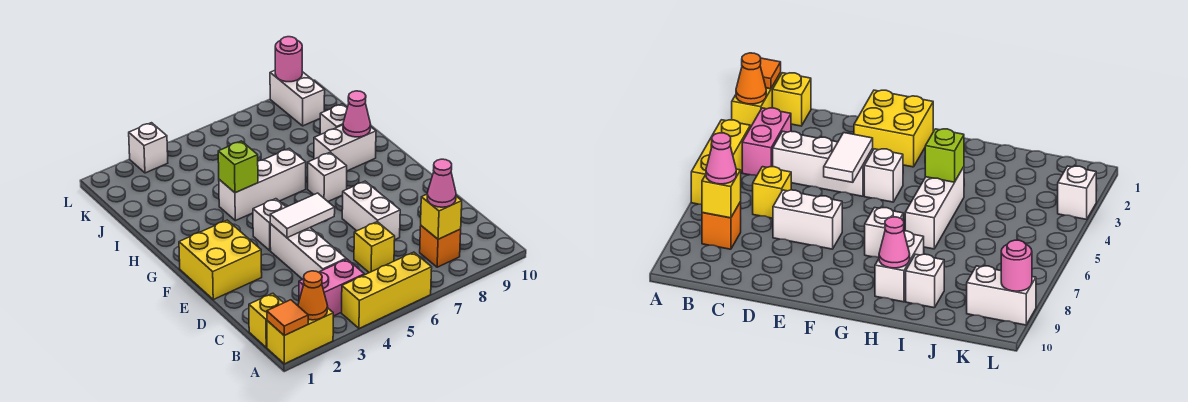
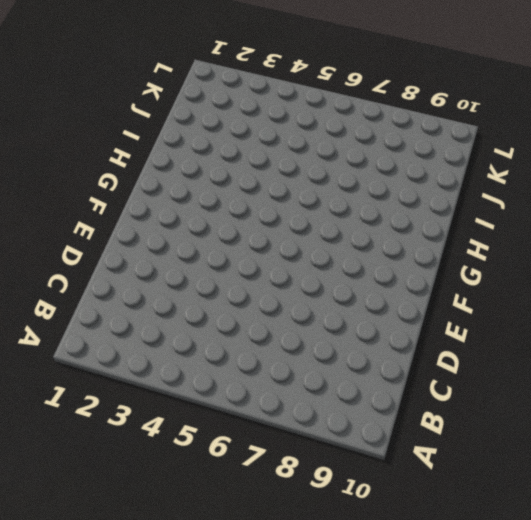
none -> yellow 1x2 brick [267,309,333,364]
none -> yellow 1x3 brick [342,252,432,328]
none -> yellow 1x1 brick [249,293,283,347]

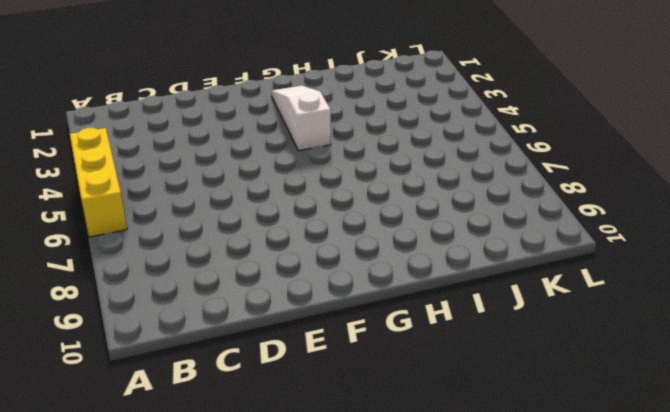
white 1x3 slope [272,85,331,151] -> none
none -> yellow 1x2 brick [267,309,333,364]
none -> yellow 1x1 brick [249,293,283,347]
none -> pink 1x2 brick [299,259,364,316]

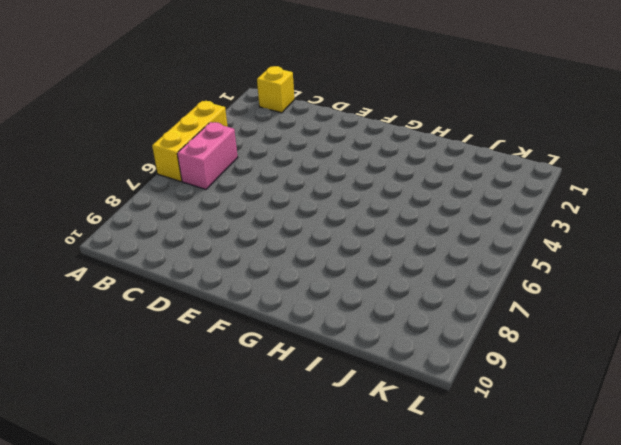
pink 1x2 brick [177,122,238,189] -> pink 1x2 brick moved to [299,259,364,316]
none -> yellow 1x2 brick [267,309,333,364]
none -> orange 1x1 brick [420,226,461,267]
none -> white 1x3 brick [270,224,346,279]

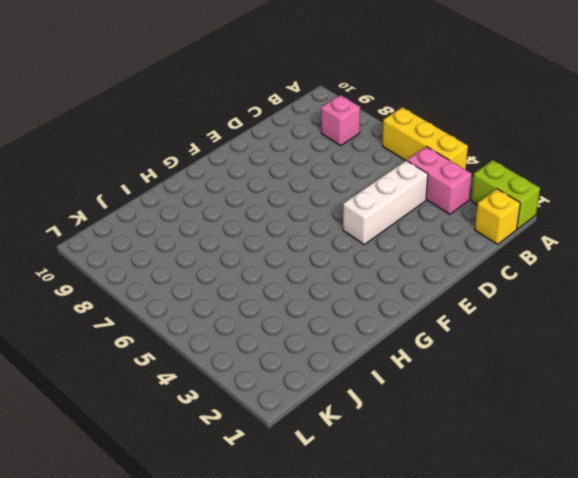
lime 1x2 brick [471,160,540,229] -> yellow 1x2 brick [267,309,333,364]
pink 1x1 brick [321,95,360,146] -> orange 1x1 brick [420,226,461,267]
none -> yellow 1x1 brick [354,222,395,273]
none -> white 1x2 brick [342,181,400,240]
none -> yellow 2x2 brick [179,220,262,299]

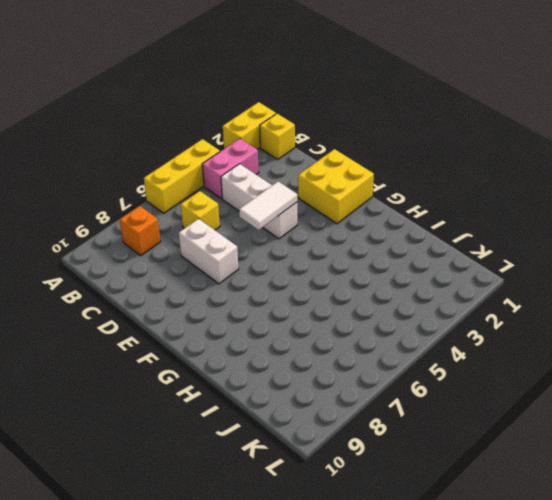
none -> white 1x1 brick [253,199,286,250]
none -> white 1x1 brick [308,152,347,201]
none -> white 1x3 brick [219,148,306,221]

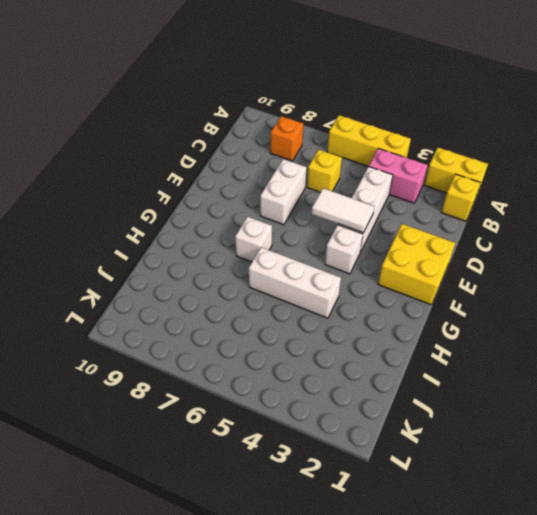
none -> white 1x2 brick [314,125,376,171]
none -> white 1x1 brick [320,104,347,135]
none -> white 1x2 brick [270,71,325,126]

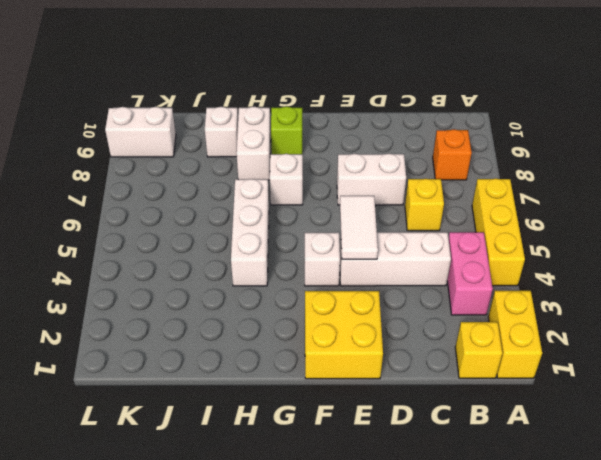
lime 1x1 brick [271,106,302,154] -> lime 1x1 brick moved to [218,141,258,193]
none -> white 1x1 brick [129,123,168,173]
none -> orange 1x1 tile [267,300,308,335]
none -> orange 1x1 cone [298,271,328,320]

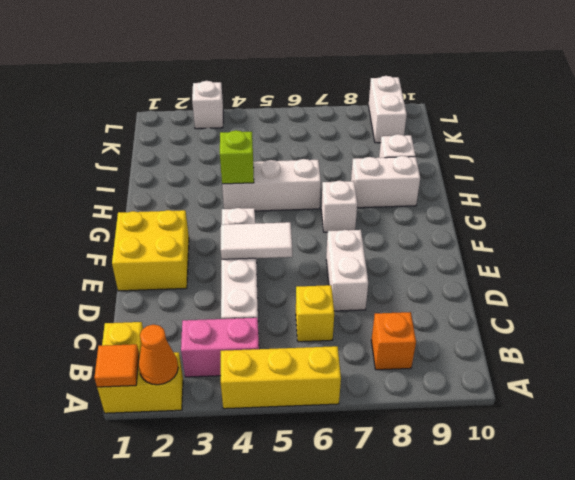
none -> yellow 1x1 brick [421,194,462,239]
none -> pink 1x1 cone [343,91,371,137]
none -> pink 1x1 round brick [275,37,302,82]

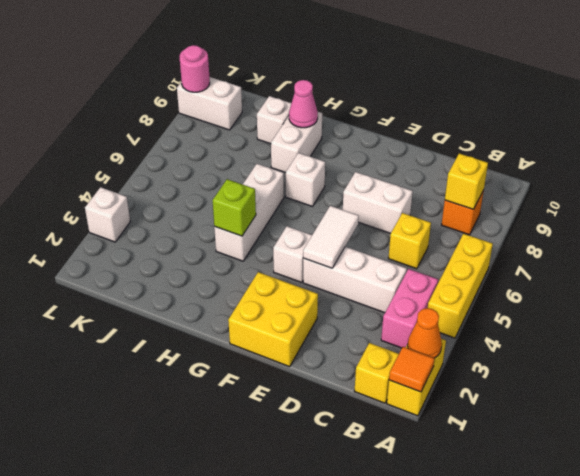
none -> pink 1x1 cone [427,159,456,207]

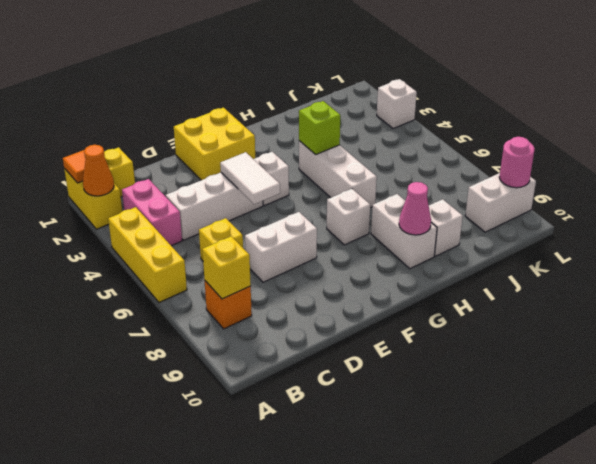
none -> pink 1x1 cone [427,159,456,207]

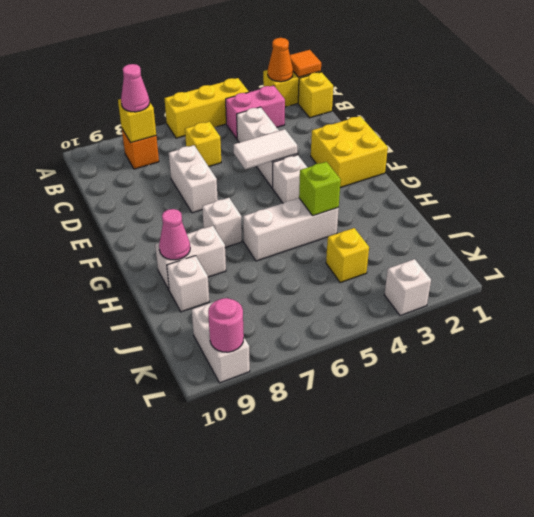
yellow 1x1 brick [326,228,369,283] -> none

